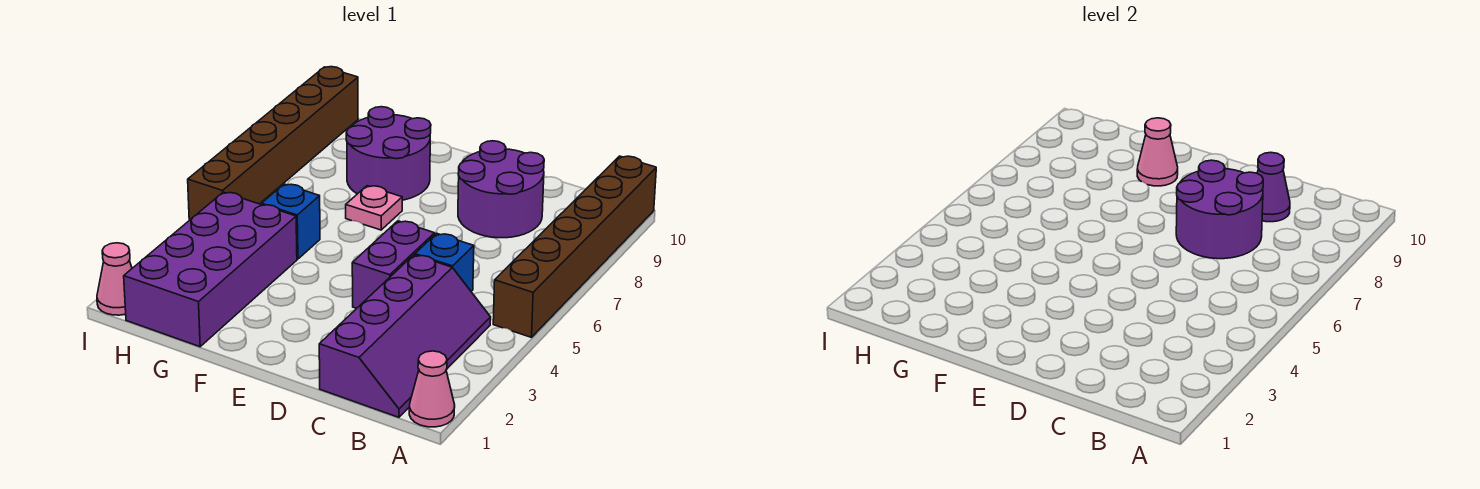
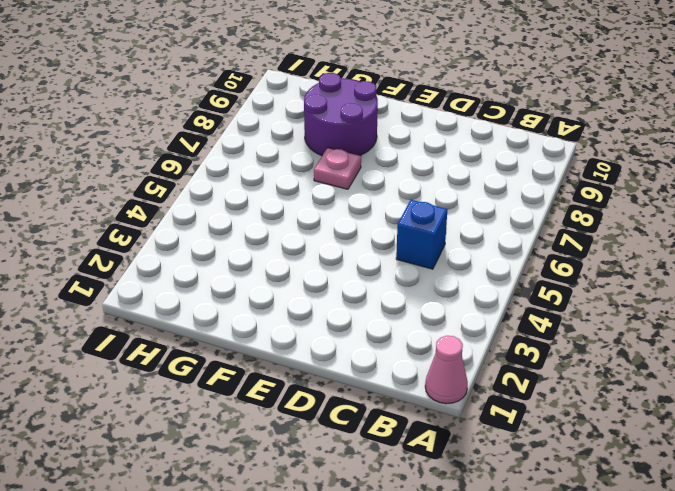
none -> brown 1x6 brick [493,156,656,337]
none -> purple 2x4 slope [319,255,491,417]
none -> purple 2x2 round brick [458,141,544,238]

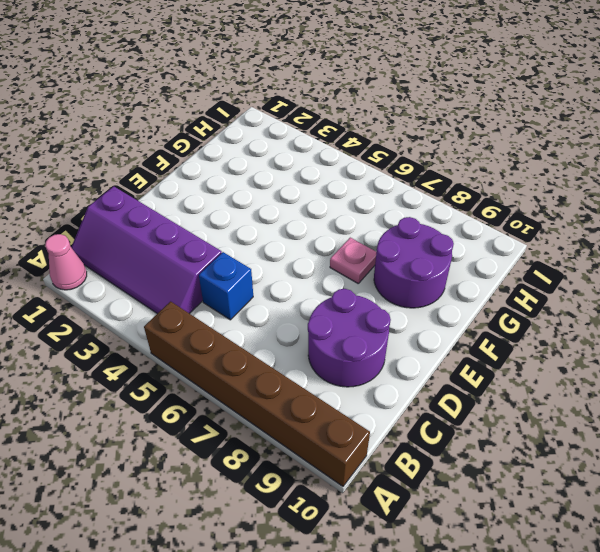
none -> purple 1x2 brick [352,221,435,308]
none -> purple 2x4 brick [124,192,297,347]
none -> blue 1x1 brick [262,184,320,259]

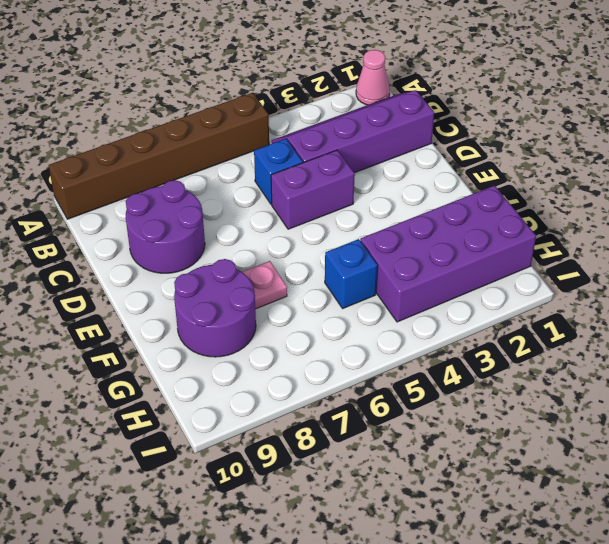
none -> pink 1x1 cone [97,243,132,315]
none -> brown 1x6 brick [188,67,358,220]
none -> purple 2x2 round brick [1176,160,1263,259]

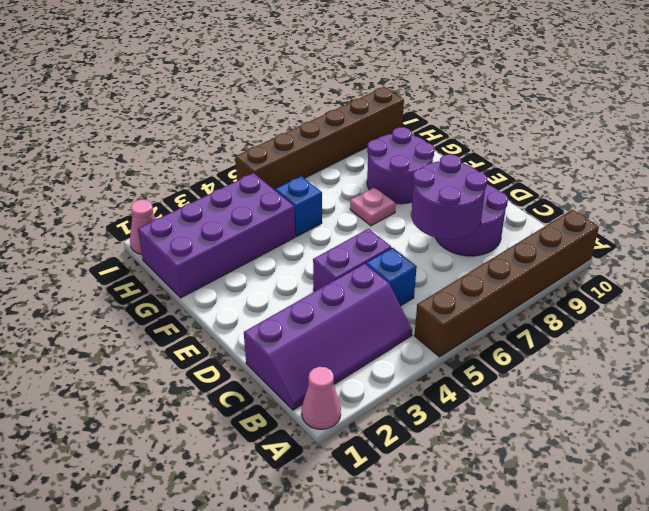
none -> purple 1x1 cone [1257,152,1290,222]
none -> pink 1x1 cone [1137,118,1178,186]

